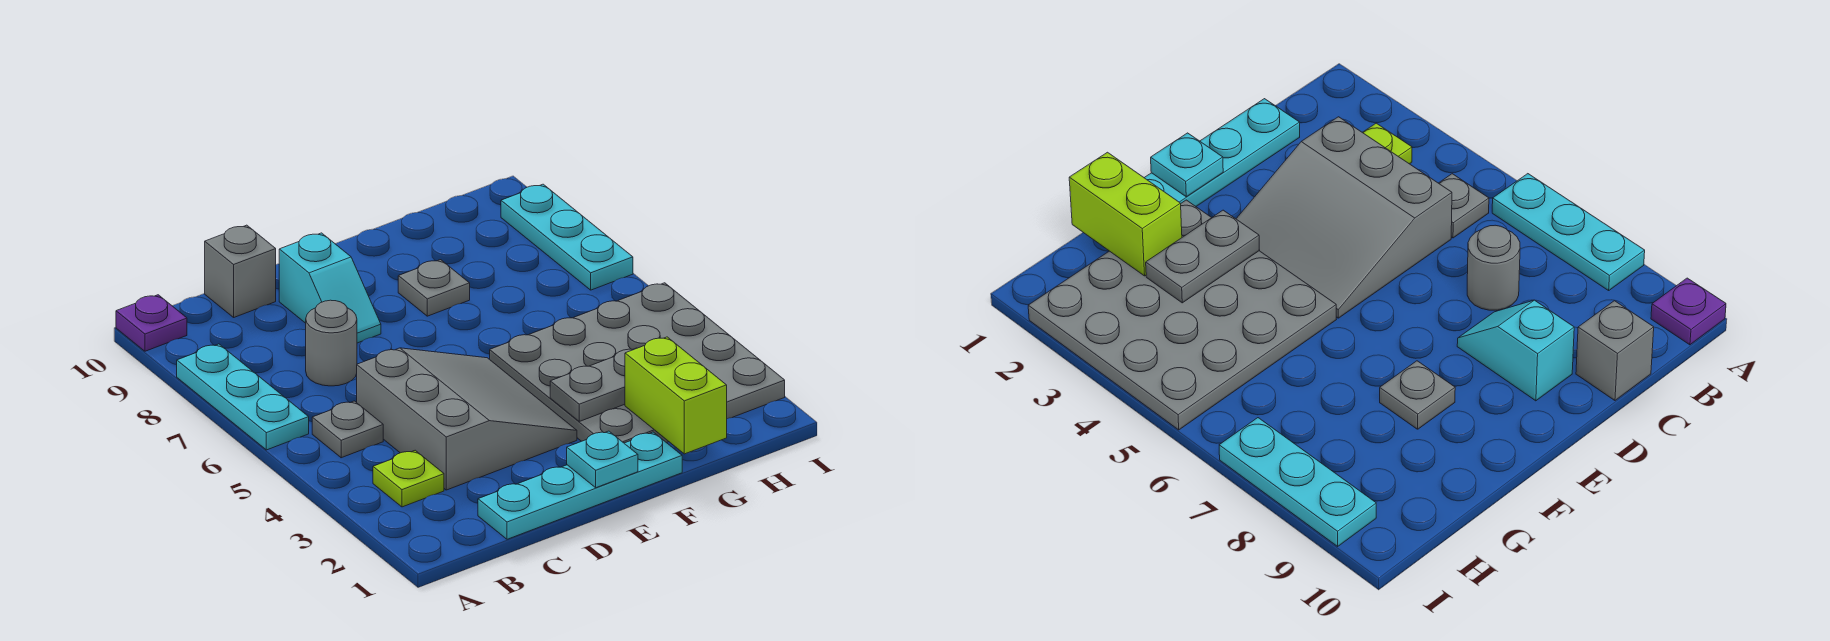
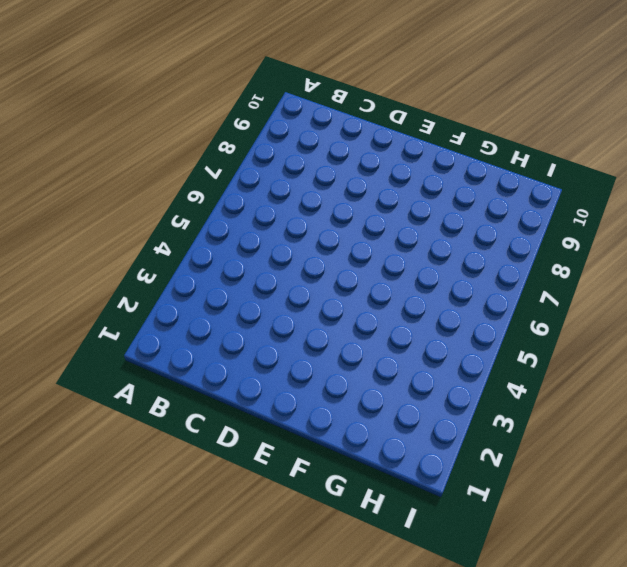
none -> cyan 1x3 plate [177,344,309,450]
none -> purple 1x1 plate [116,295,187,351]
none -> lime 1x1 plate [373,450,444,507]

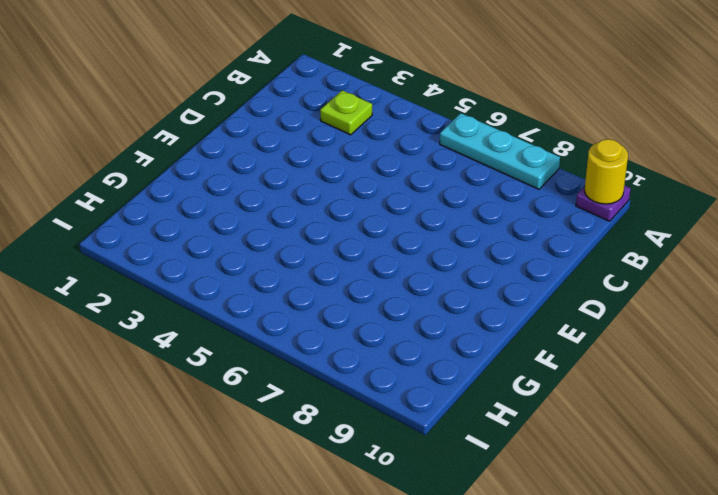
yellow 1x1 round brick [584,139,628,204] -> none
none -> grey 1x1 plate [312,401,383,458]
none -> cyan 1x4 plate [478,432,682,539]
none -> grey 3x3 slope [357,348,577,490]

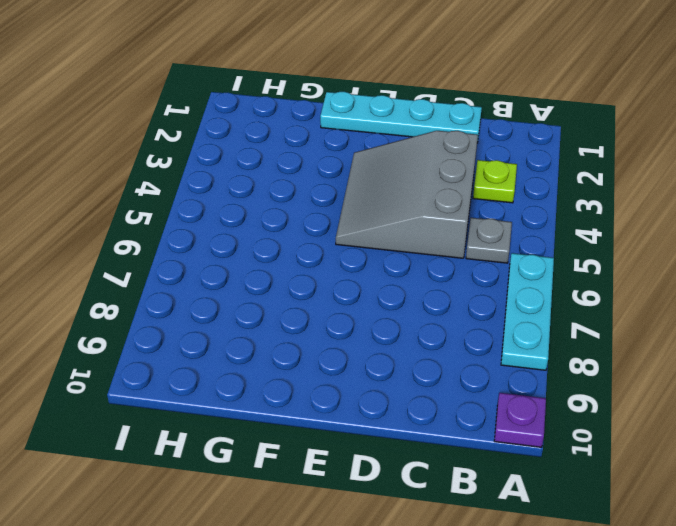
none -> grey 1x1 round brick [306,300,357,386]
none -> grey 1x1 brick [205,225,276,317]
none -> cyan 1x2 slope [279,233,381,343]

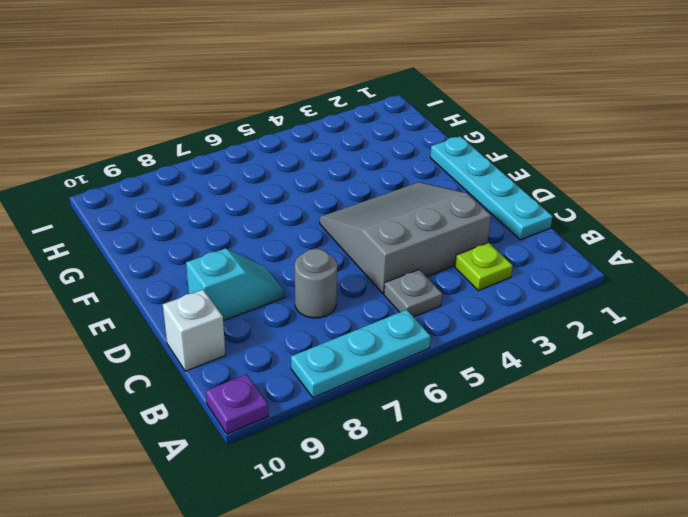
white 1x1 brick [163,290,225,371] -> grey 1x1 brick [205,225,276,317]
none -> grey 4x4 plate [490,283,785,443]
none -> grey 1x1 plate [398,260,470,316]
none -> cyan 1x3 plate [501,184,633,290]

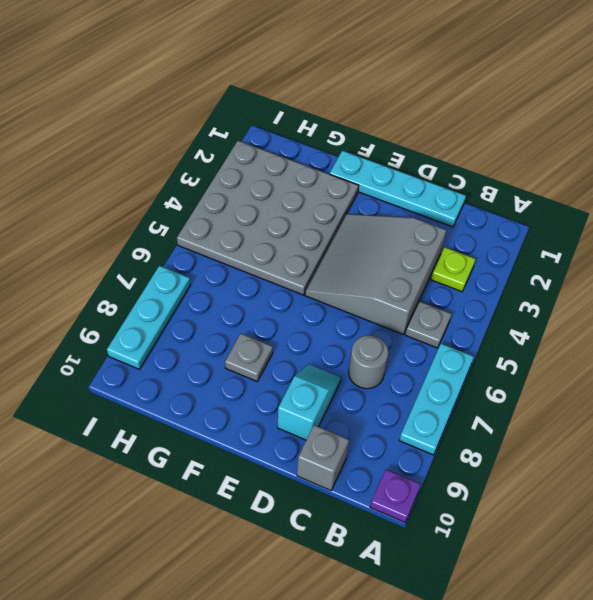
none -> cyan 1x1 plate [567,431,638,488]
none -> grey 1x2 plate [550,348,637,421]
none -> lime 1x2 brick [625,337,727,454]

